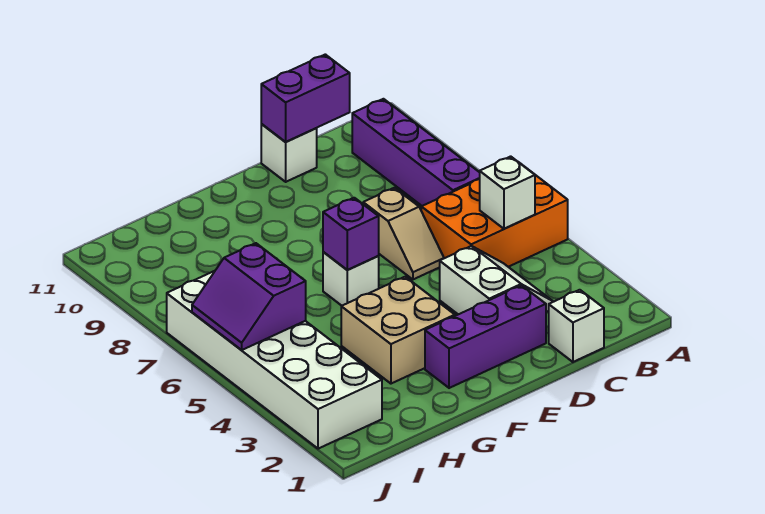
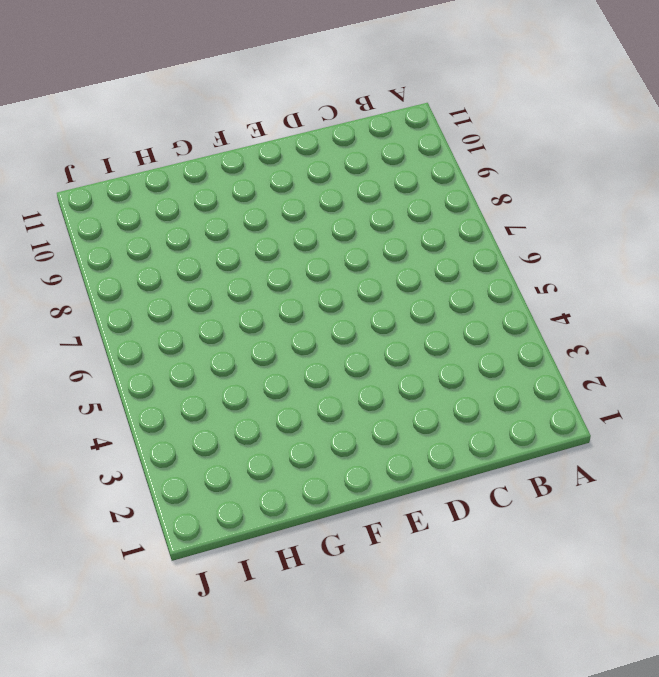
none -> orange 2x3 brick [421,167,568,267]
none -> purple 1x4 brick [352,99,480,206]
none -> white 1x1 brick [549,290,604,362]

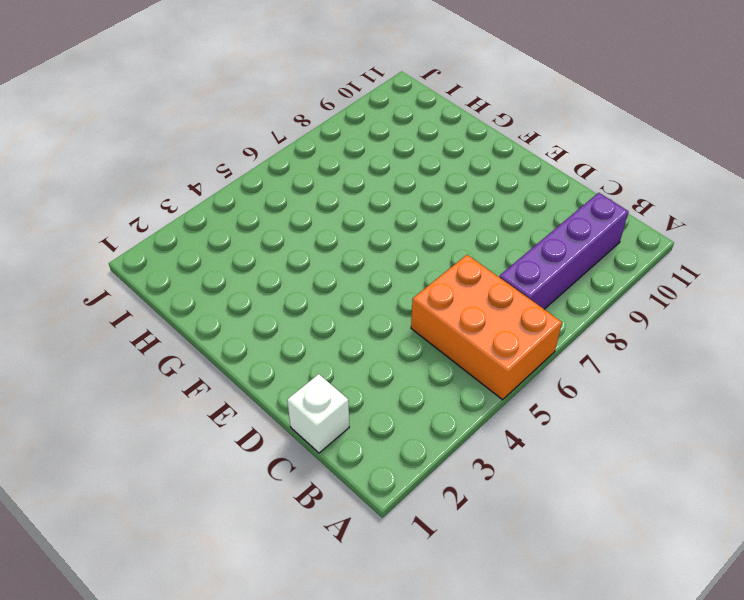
none -> white 2x2 slope [440,246,553,314]
none -> purple 1x3 brick [425,285,546,388]
none -> tan 1x2 slope [363,188,444,279]

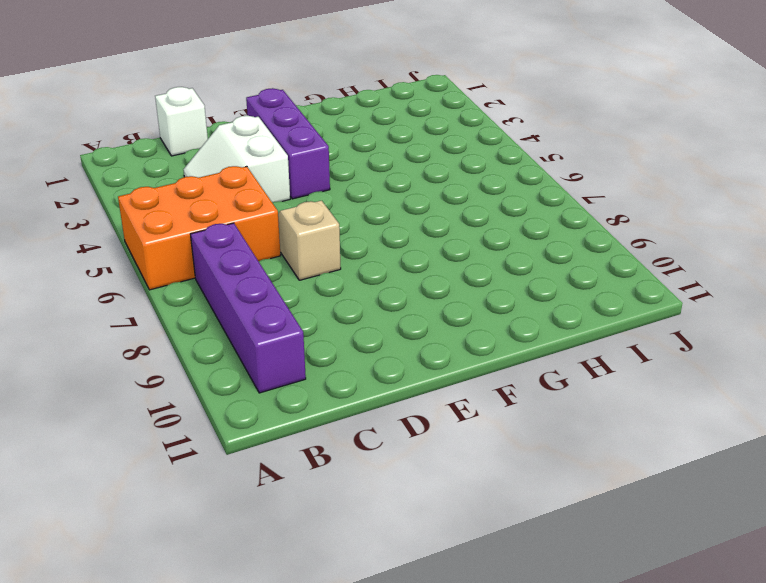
purple 1x3 brick [246,88,330,199] -> purple 1x3 brick turned to [425,285,546,388]
none -> white 1x1 brick [261,124,317,182]
none -> tan 2x2 brick [341,277,455,384]
none -> white 1x1 brick [323,252,379,306]

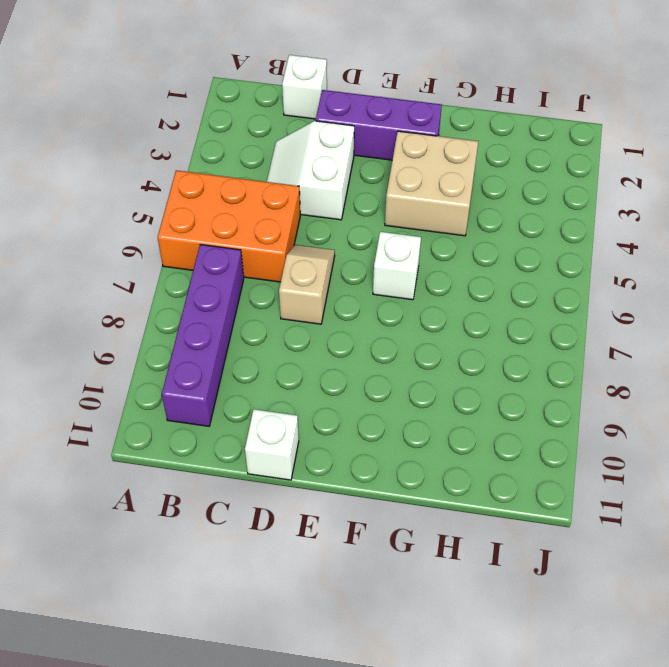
none -> white 2x6 brick [167,271,382,449]
none -> white 1x1 brick [480,156,535,229]
none -> purple 1x2 brick [261,54,350,142]

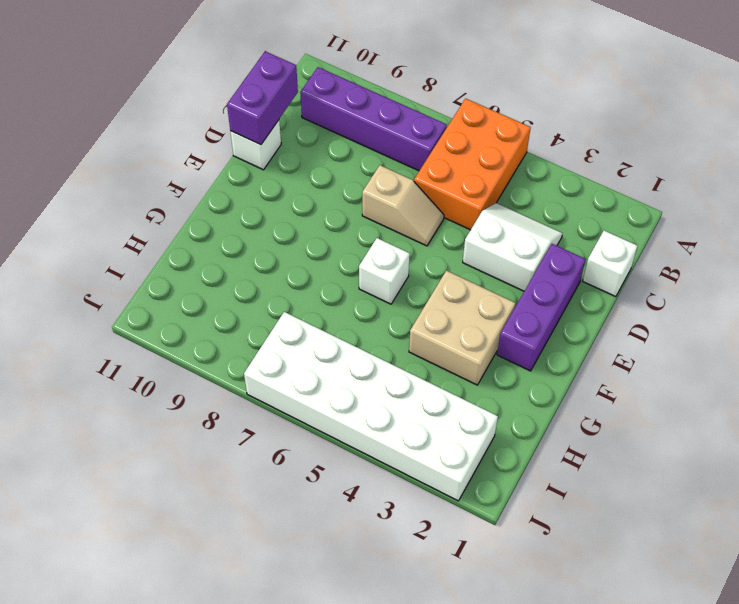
none -> white 1x1 brick [480,156,535,229]
none -> purple 1x1 brick [323,198,379,270]
none -> purple 2x2 slope [192,243,306,350]

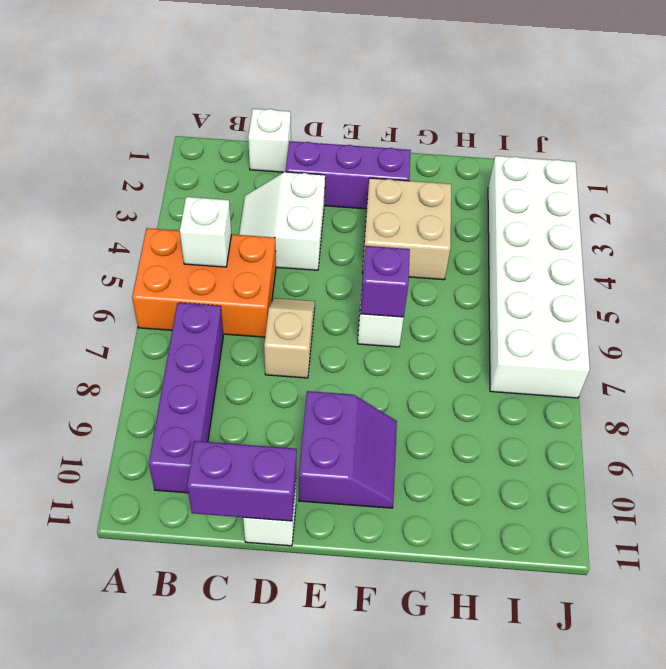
purple 2x2 slope [299,391,397,508] -> purple 2x2 slope moved to [192,243,306,350]

